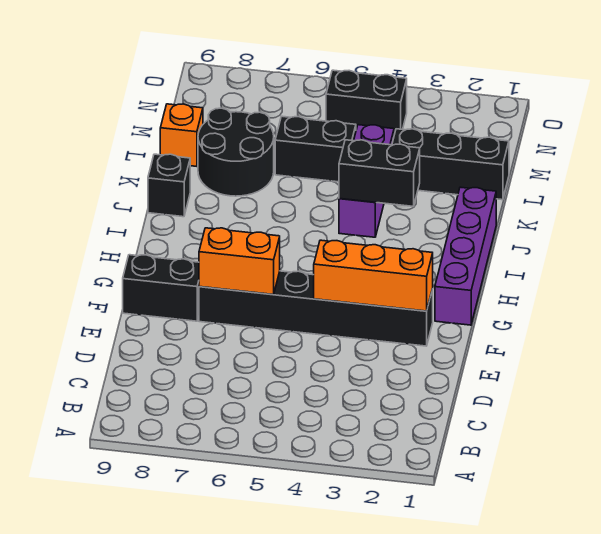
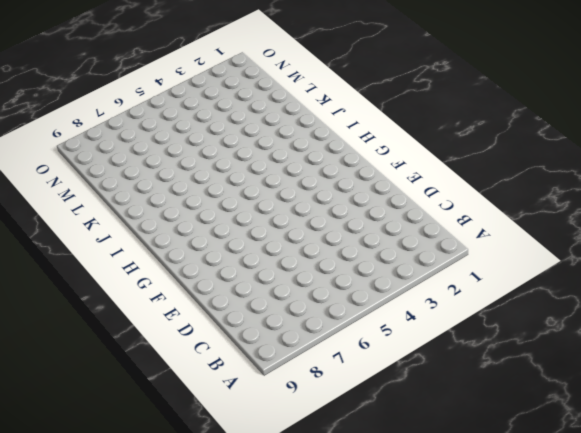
none -> black 1x6 brick [199,271,433,346]
none -> black 1x2 brick [123,255,199,321]
none -> purple 1x4 brick [435,187,496,325]

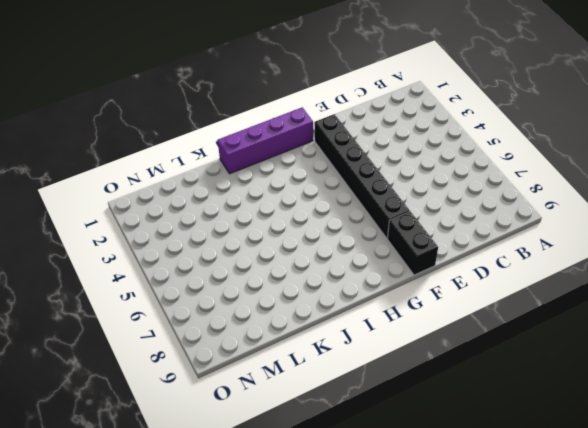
none -> purple 1x3 brick [339,125,394,237]
none -> black 1x1 brick [148,154,190,217]
none -> black 2x2 round brick [198,108,274,196]

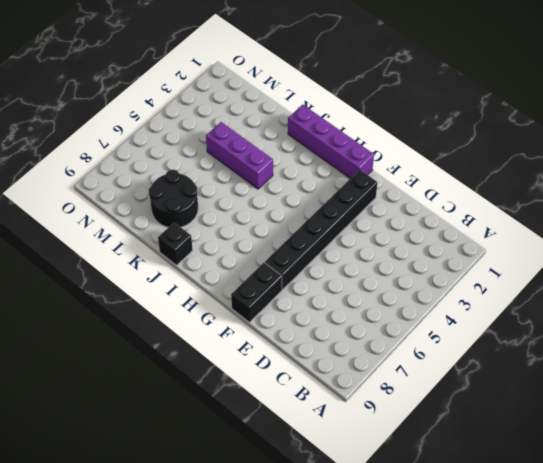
none -> black 1x3 brick [392,129,509,200]
none -> black 1x2 brick [275,116,356,182]
none -> orange 1x1 brick [160,104,203,166]

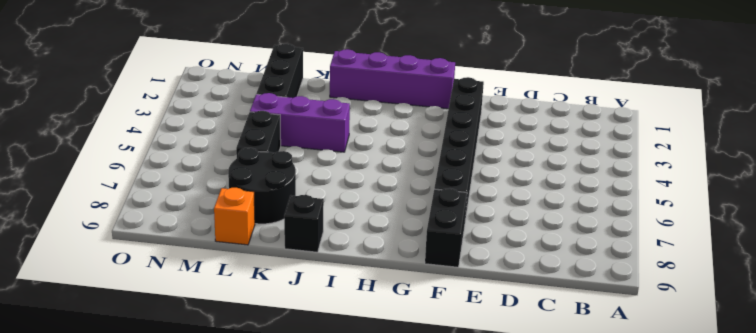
none -> black 1x2 brick [326,70,407,135]
none -> orange 1x3 brick [314,240,433,311]
none -> orange 1x2 brick [199,228,280,295]

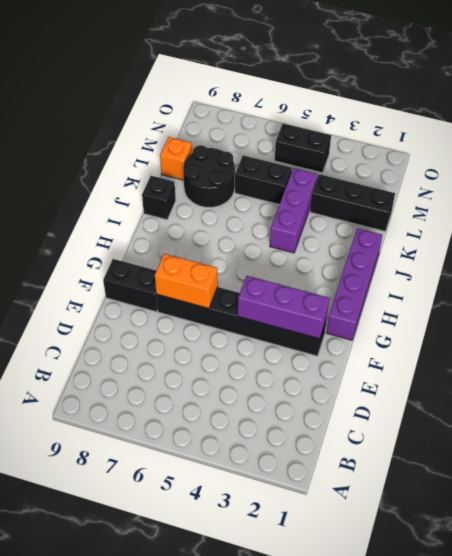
purple 1x3 brick [238,276,329,339] -> orange 1x3 brick [314,240,433,311]
none -> black 1x2 brick [339,140,420,206]

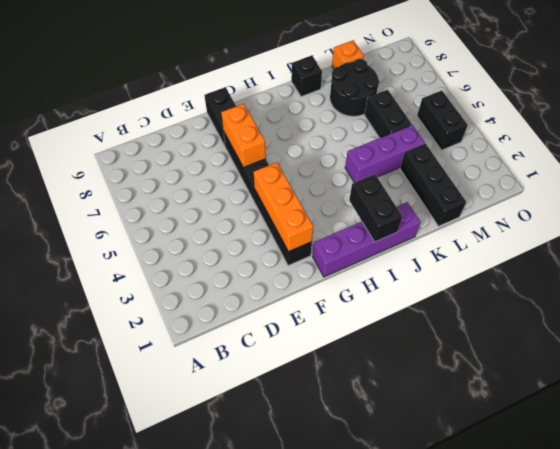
black 1x2 brick [349,174,402,242] -> black 1x2 brick moved to [339,140,420,206]

